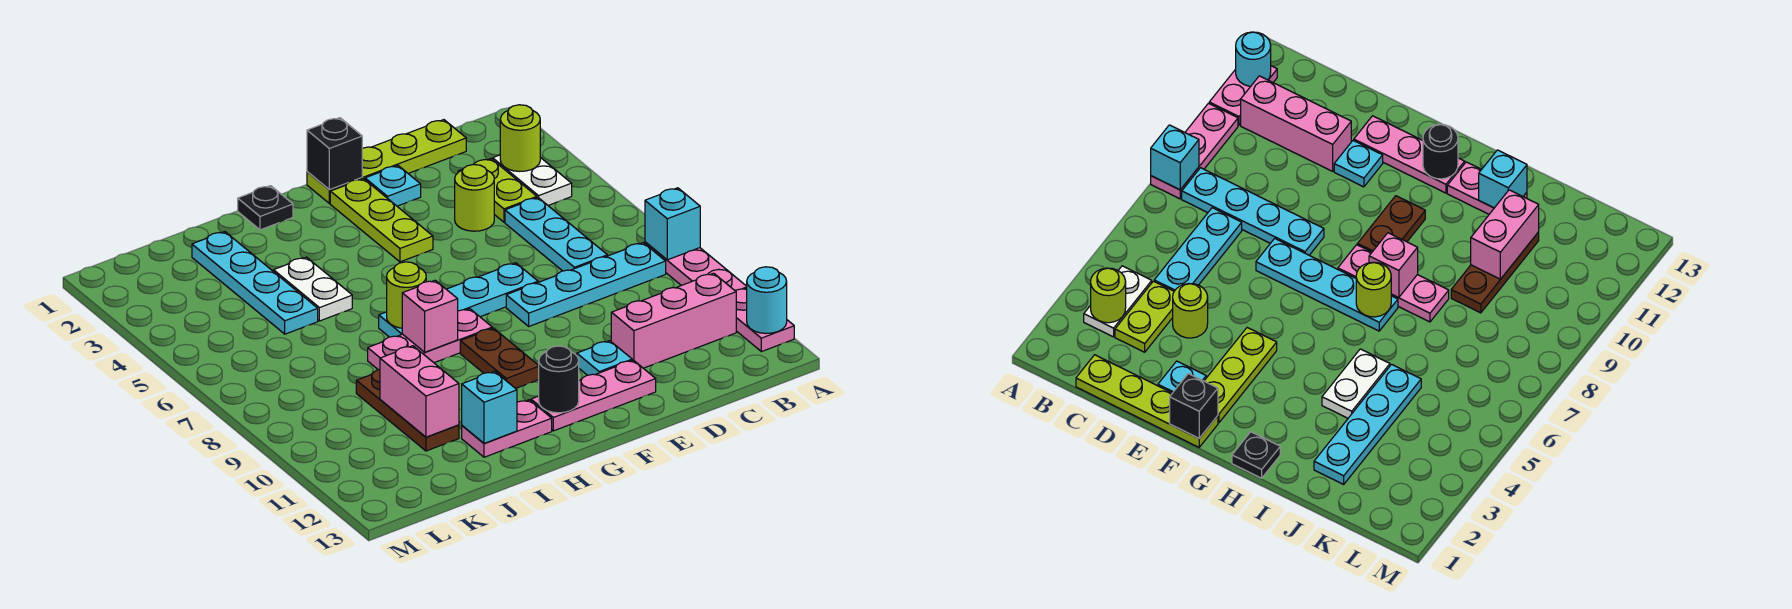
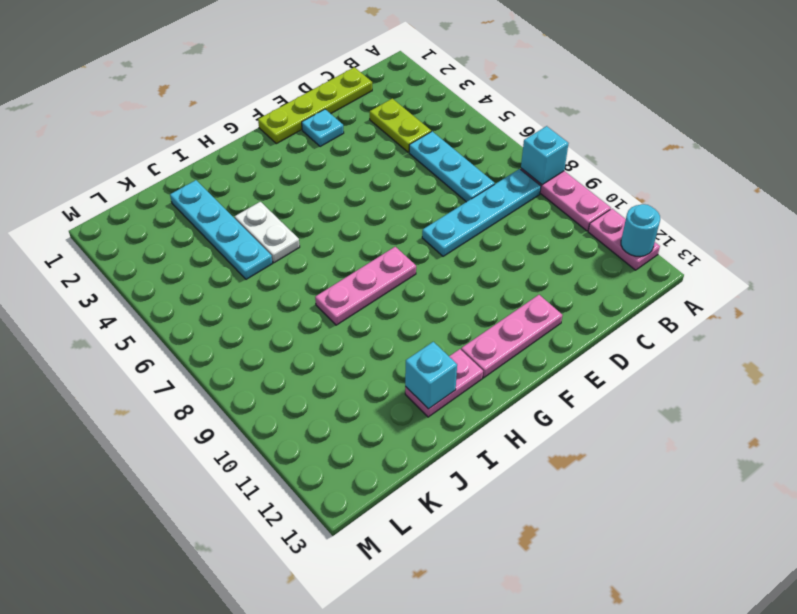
none -> white 1x2 plate [493,155,572,205]
none -> pink 1x3 brick [611,273,736,368]
none -> lime 1x1 round brick [455,165,494,231]
none -> cyan 1x4 plate [379,263,538,337]

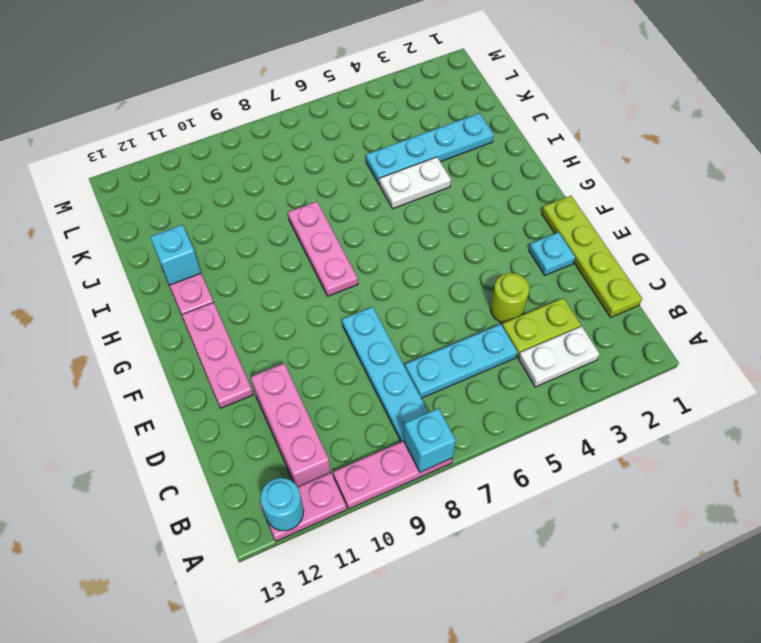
none -> cyan 1x4 plate [379,263,538,337]
none -> cyan 1x1 plate [577,341,632,375]
none -> lime 1x3 plate [330,179,433,262]
none -> brown 1x2 plate [460,328,539,389]

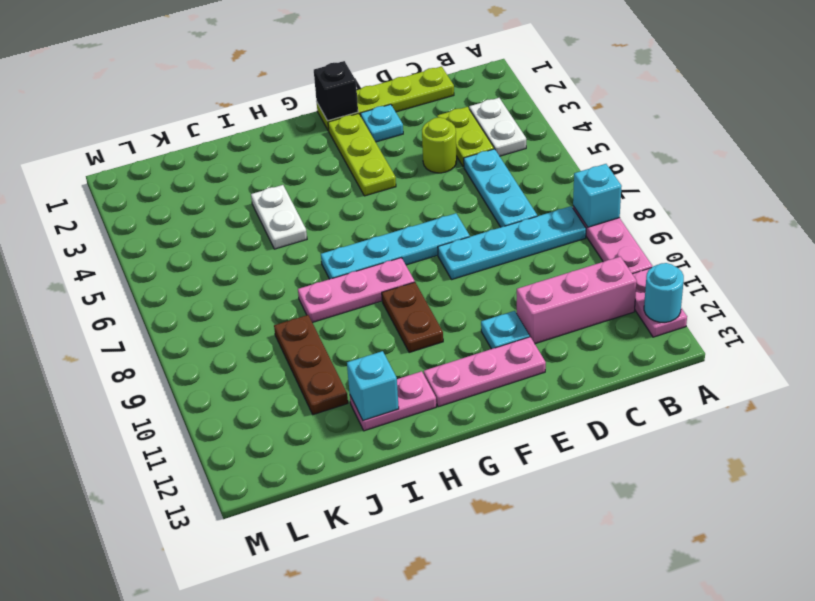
none -> black 1x1 plate [238,186,293,230]
none -> cyan 1x4 plate [192,232,318,334]
none -> lime 1x1 round brick [500,105,540,171]
none -> black 1x1 round brick [539,346,579,413]

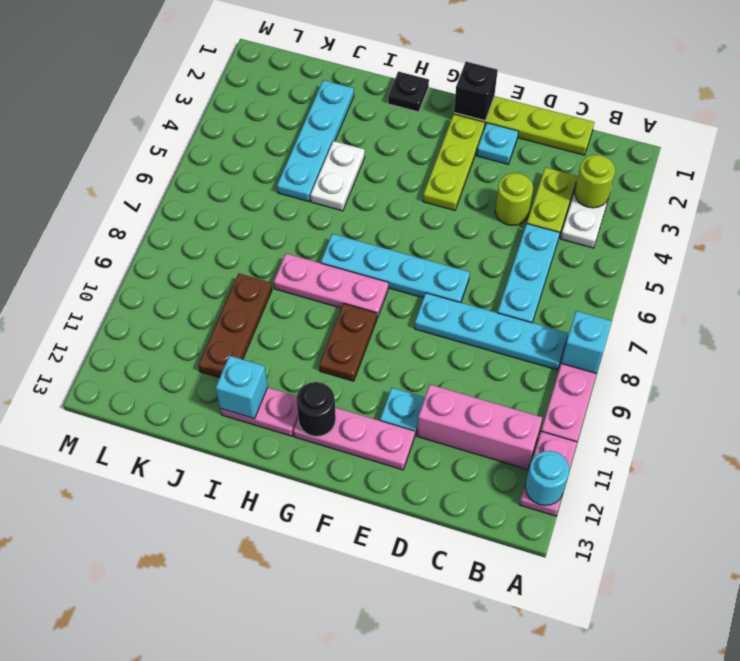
none -> lime 1x1 round brick [387,262,426,328]
none -> pink 1x1 brick [402,280,458,352]
none -> pink 1x2 brick [380,346,459,437]

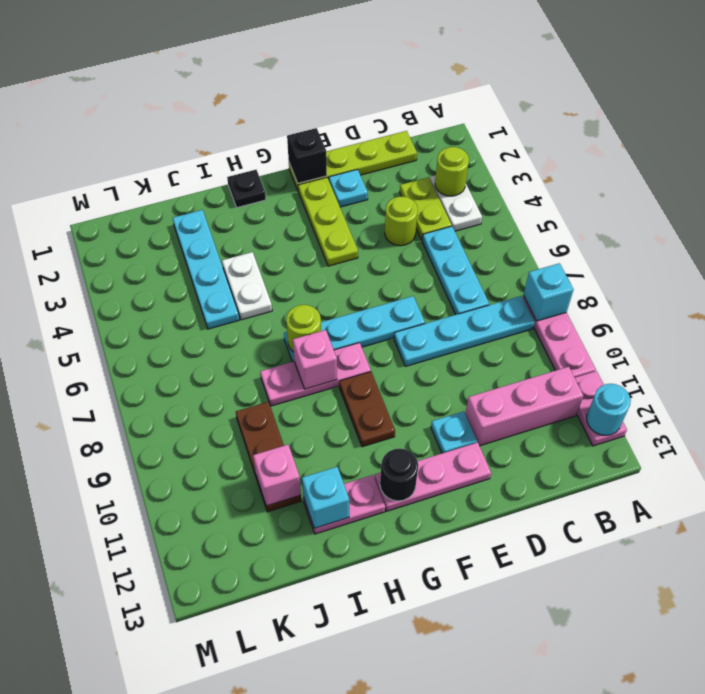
pink 1x1 brick [253,445,301,506] -> pink 1x2 brick [380,346,459,437]

